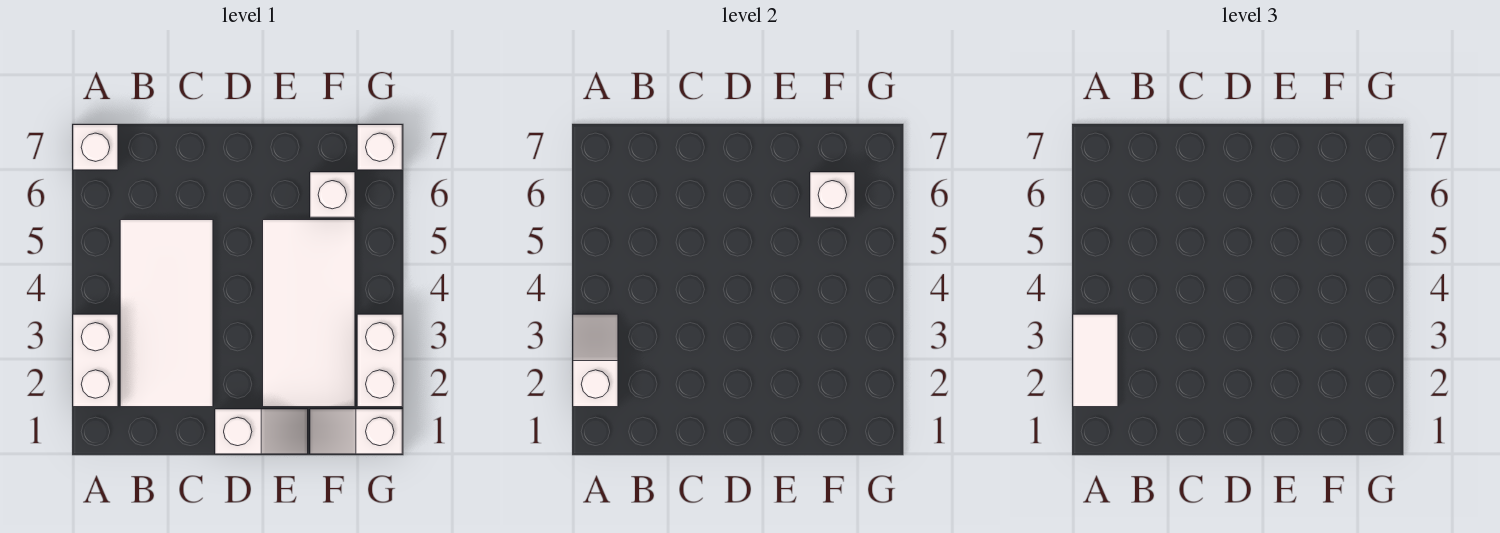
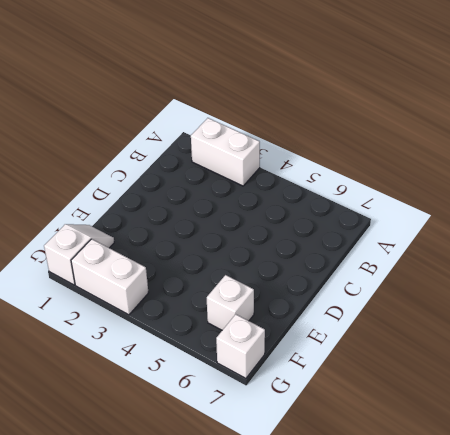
none -> white 1x1 brick [73,125,118,170]
none -> white 2x4 tile [120,220,213,407]
none -> white 1x2 slope [215,409,308,454]

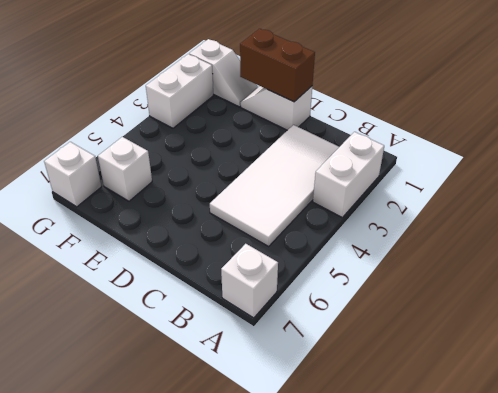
brown 1x2 brick [240,29,315,102] -> none
none -> white 2x4 tile [263,220,355,407]
none -> white 1x2 slope [573,314,618,407]
none -> white 1x1 brick [810,172,855,217]

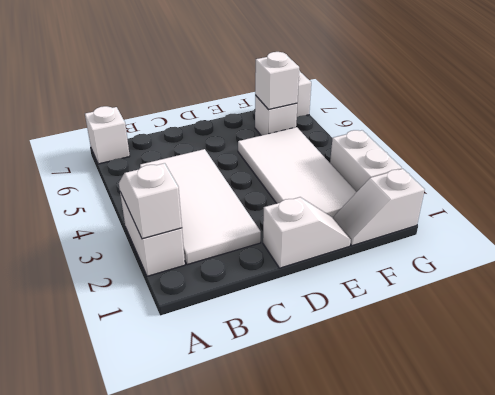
none -> white 1x2 tile [1073,314,1118,407]

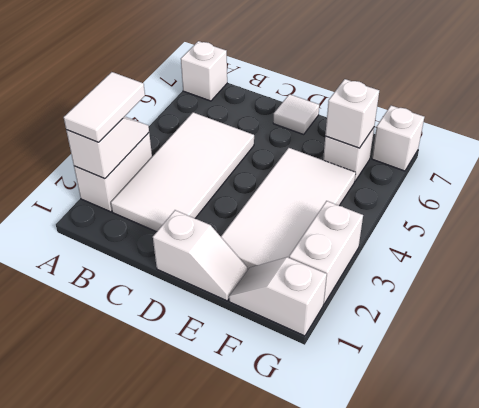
white 1x1 tile [273,94,319,134] -> none

